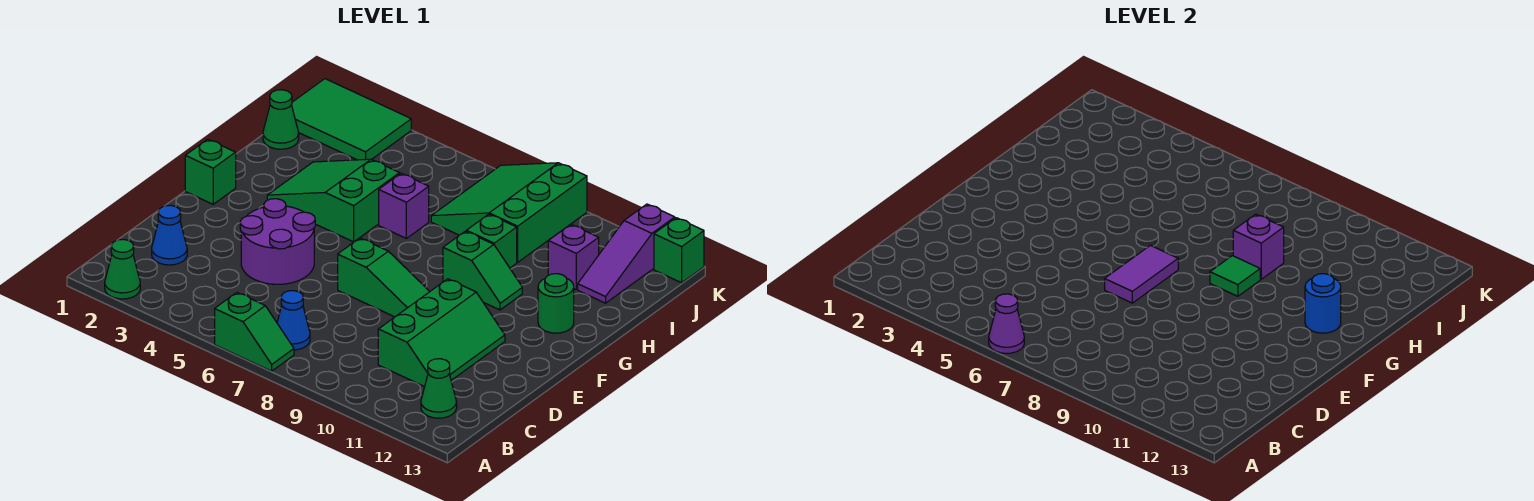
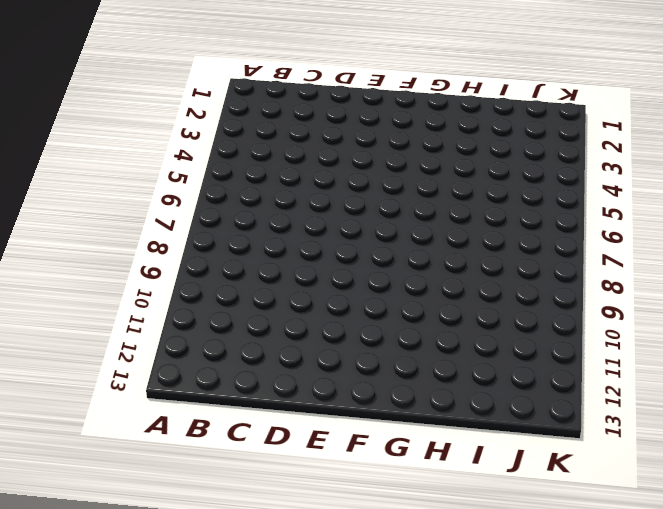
none -> green 1x1 cone [105,240,140,299]
none -> green 1x2 slope [215,293,294,371]
none -> blue 1x1 cone [277,291,310,350]

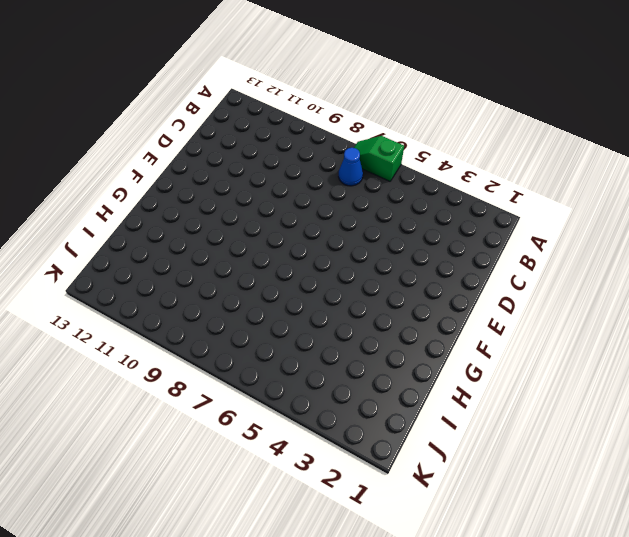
none -> green 1x1 cone [105,240,140,299]
none -> green 1x1 cone [421,359,457,418]
none -> blue 1x1 cone [152,205,187,265]

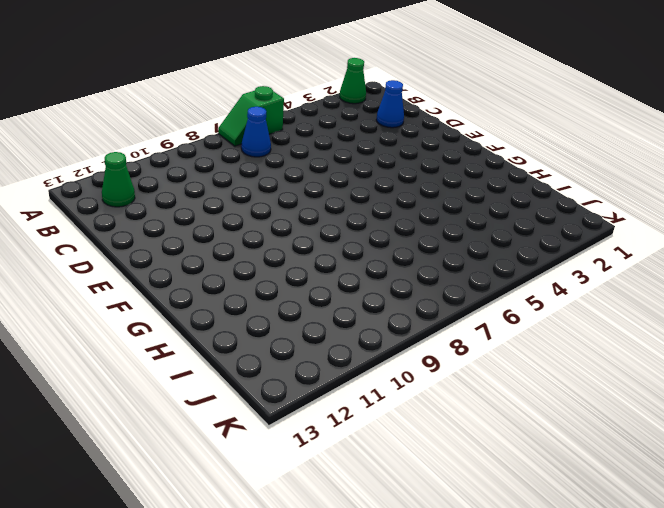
none -> green 2x3 slope [378,279,505,387]
none -> purple 2x2 round brick [240,199,315,284]
none -> green 1x3 slope [338,238,430,317]

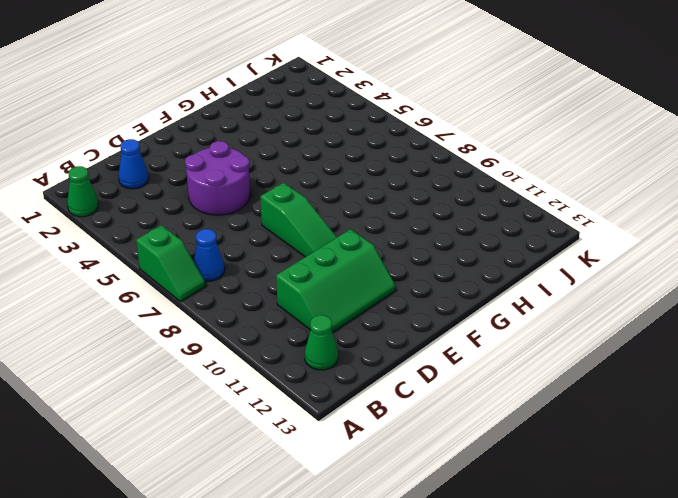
none -> green 1x1 brick [185,139,236,204]
none -> green 2x3 slope [267,159,400,242]
none -> green 1x2 slope [443,231,522,310]

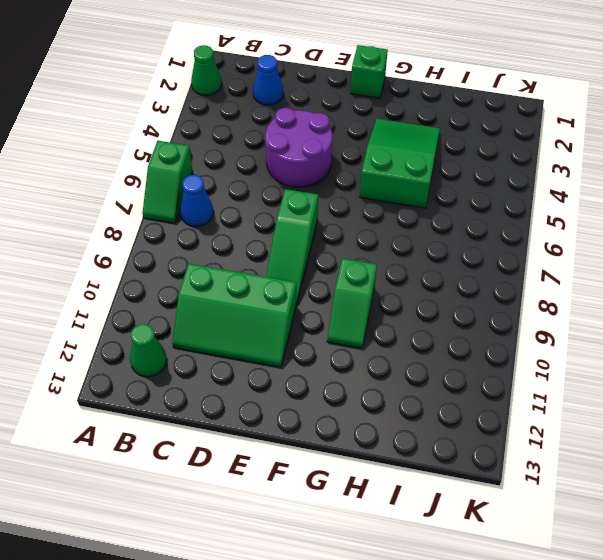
none -> green 1x1 round brick [538,274,574,333]
none -> purple 1x1 brick [379,173,429,238]
none -> green 1x1 brick [466,214,517,268]

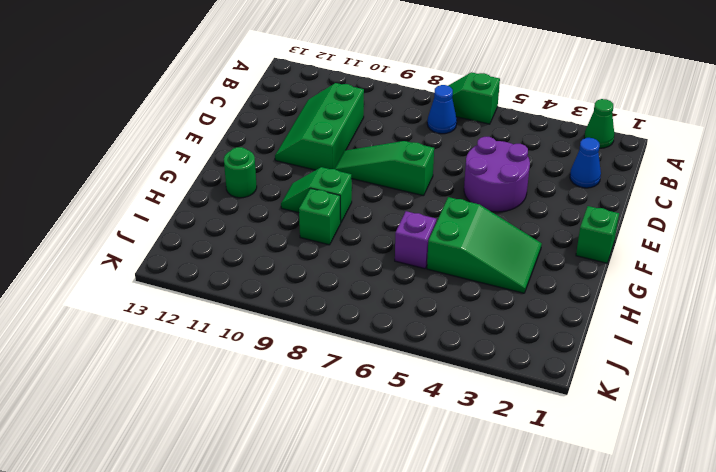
none -> green 1x1 cone [421,359,457,418]
none -> green 1x1 cone [263,90,299,149]
none -> green 3x3 slope [431,163,587,262]

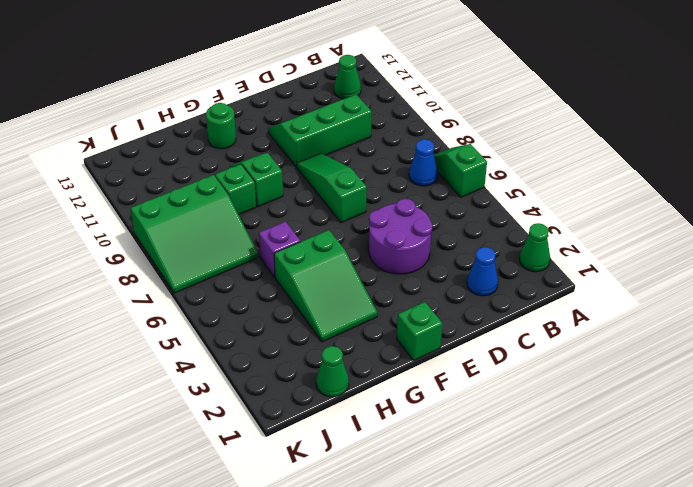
none -> purple 1x1 brick [548,224,599,289]
none -> purple 1x3 slope [578,204,675,303]
none -> green 2x3 tile [291,79,411,160]

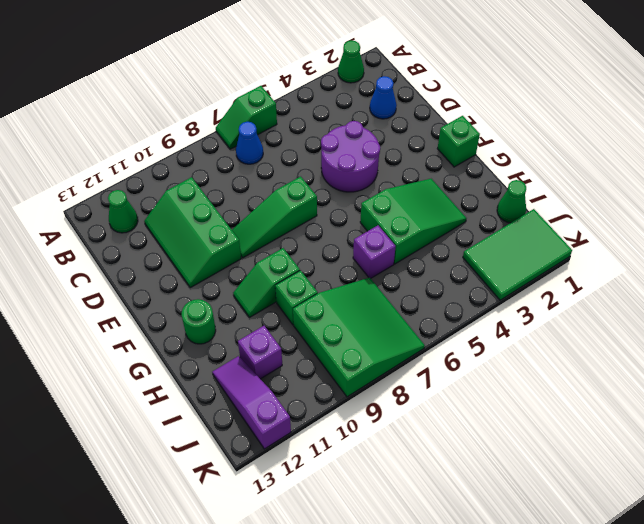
none -> green 1x1 brick [654,218,704,283]
none -> purple 1x1 cone [989,294,1024,353]
none -> purple 1x2 tile [1105,245,1178,303]

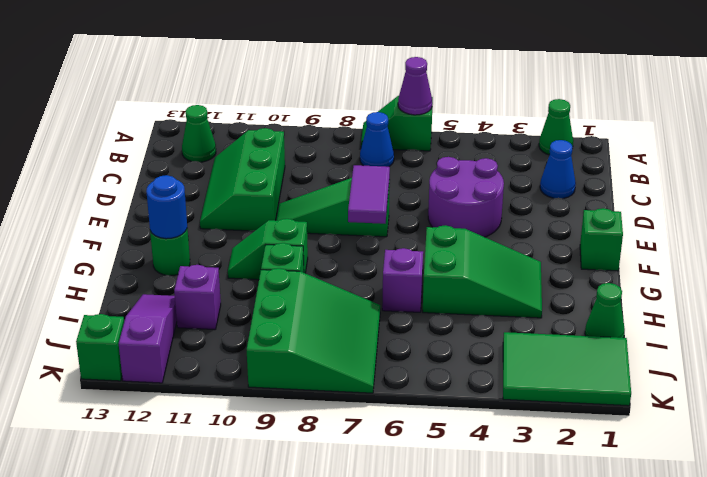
none -> green 1x1 tile [1210,256,1260,296]
none -> purple 1x1 brick [1233,214,1284,279]

